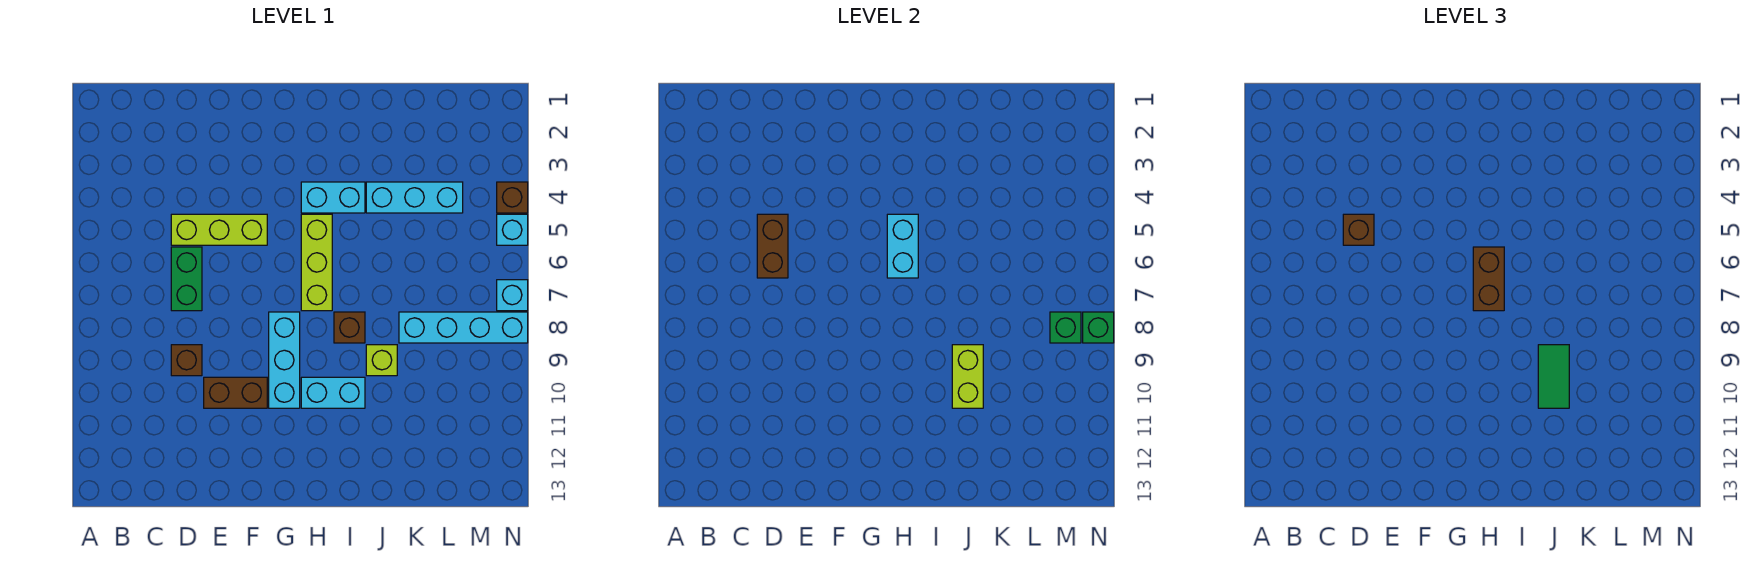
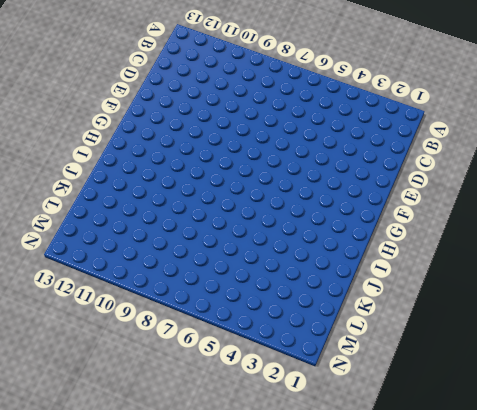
none -> lime 1x3 brick [171,214,267,245]
none -> green 1x2 brick [171,247,202,311]
none -> brown 1x1 brick [171,345,202,376]

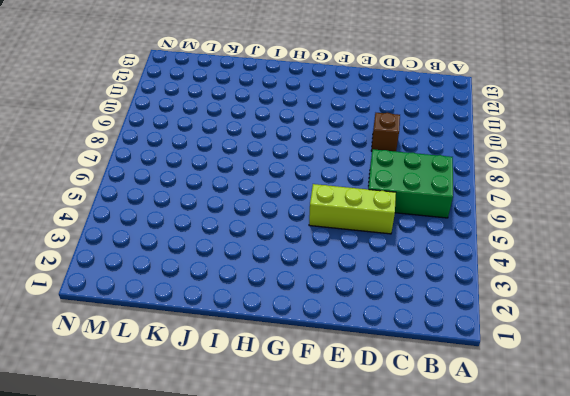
green 2x3 brick [368,149,453,218] -> green 1x2 brick [171,247,202,311]
none -> brown 1x2 brick [204,377,267,408]
none -> cyan 1x3 brick [269,312,300,408]
none -> cyan 1x2 brick [301,182,365,213]

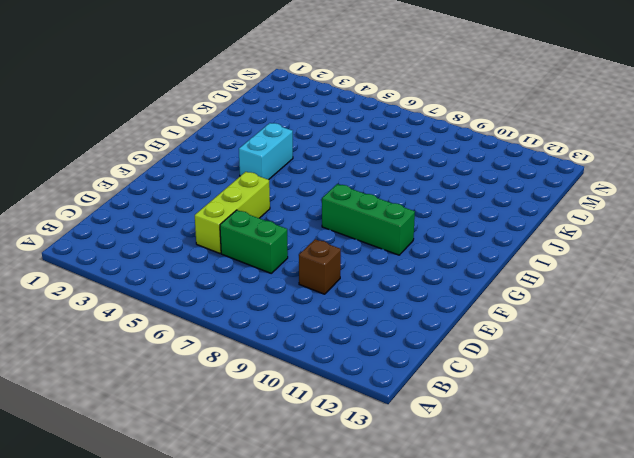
green 1x3 brick [322,184,415,255] -> cyan 1x3 brick [269,312,300,408]
none -> brown 1x2 brick [204,377,267,408]
none -> lime 1x3 brick [301,214,332,311]
none -> cyan 1x2 brick [301,377,365,408]

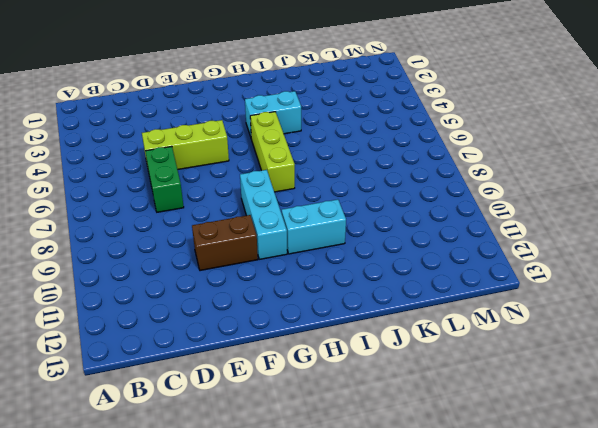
none -> brown 1x1 brick [171,345,202,376]
none -> brown 1x1 brick [334,312,365,343]
none -> cyan 1x3 brick [366,182,463,213]

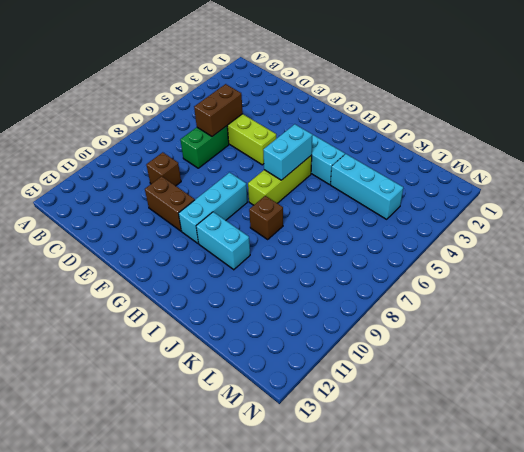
none -> lime 1x1 brick [366,345,397,376]
none -> cyan 1x4 brick [399,312,528,343]
none -> brown 1x1 brick [497,182,528,213]

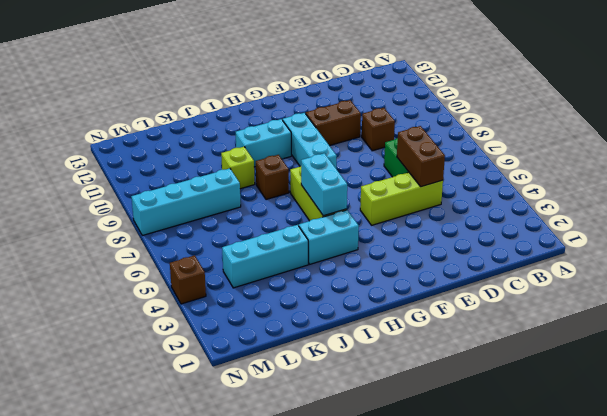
none -> cyan 1x1 brick [497,214,528,245]
none -> cyan 1x1 brick [497,280,528,311]
none -> lime 1x2 brick [952,345,983,408]

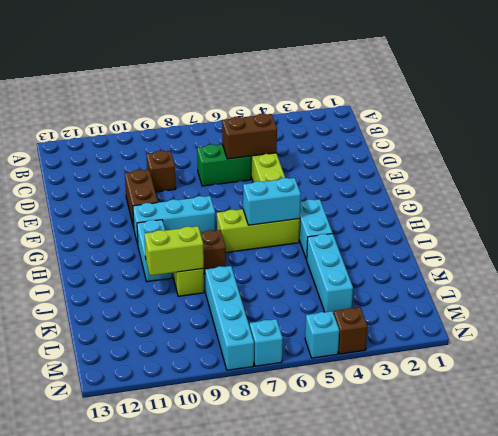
none -> green 1x1 brick [1050,312,1081,343]
none -> green 1x1 brick [1083,312,1114,343]
none -> brown 1x1 brick [1343,214,1374,245]

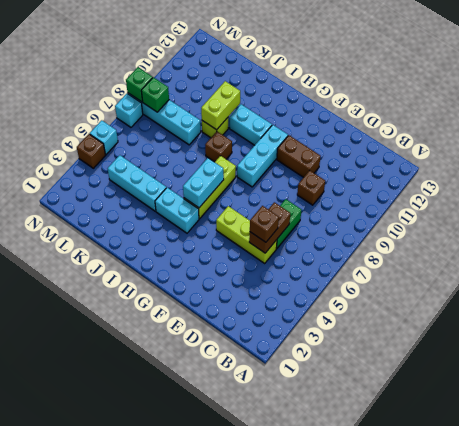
none -> brown 1x2 brick [1473,247,1504,311]
none -> green 1x2 tile [1538,345,1569,408]

